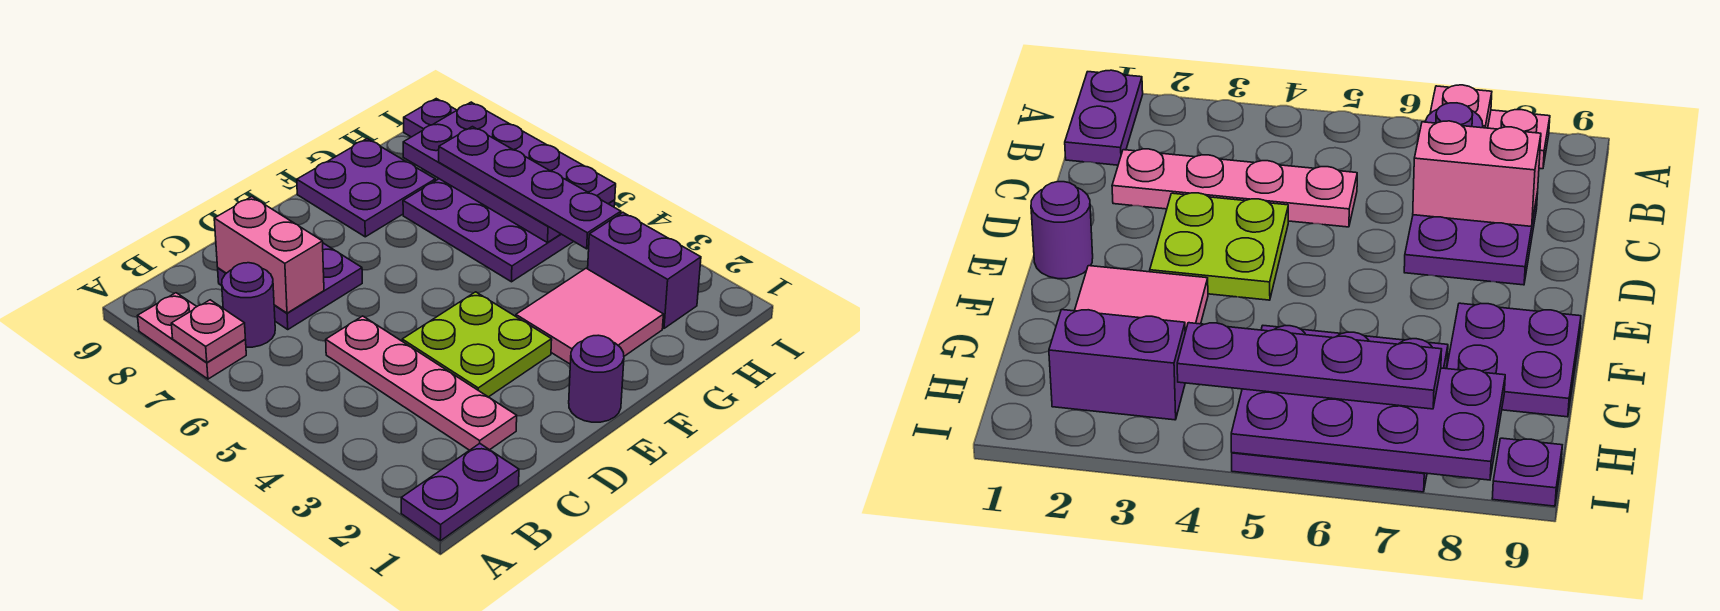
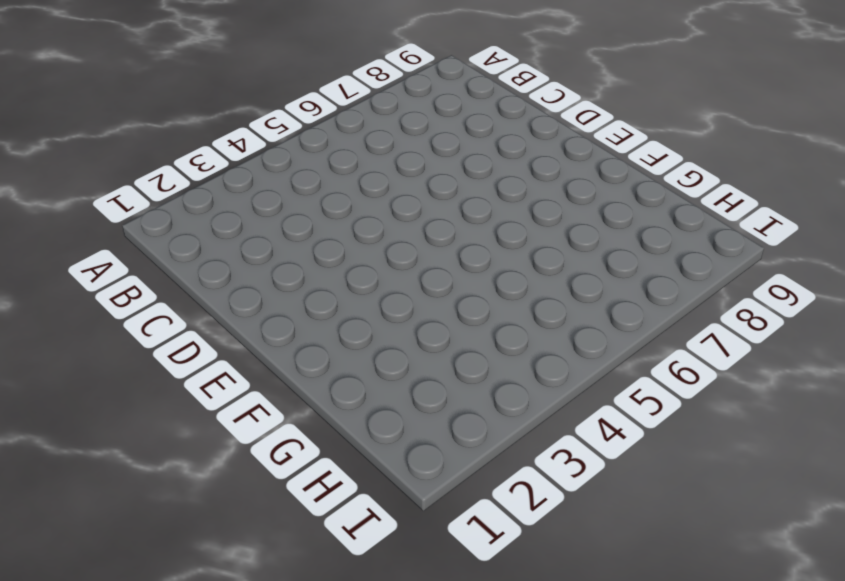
none -> purple 1x2 plate [401,444,519,541]
none -> pink 1x2 plate [138,293,246,379]
none -> purple 1x1 round brick [222,263,275,347]

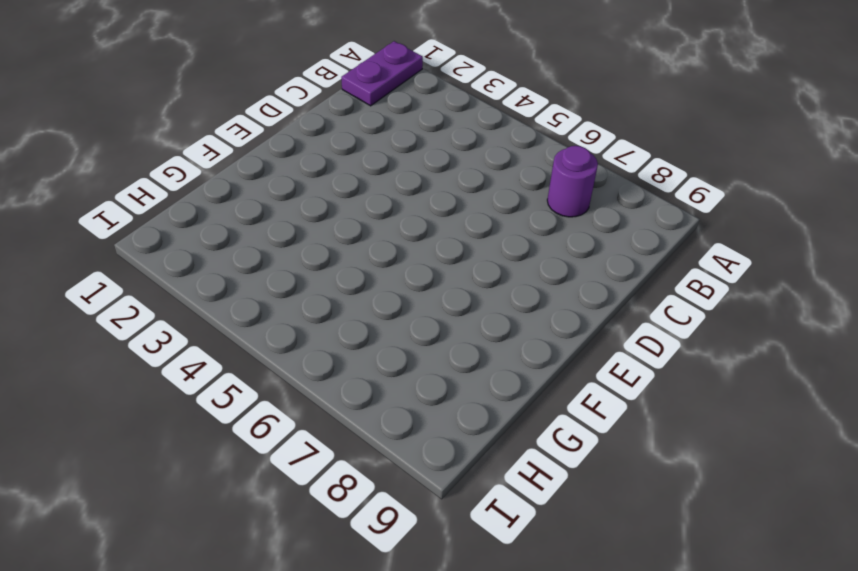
none -> pink 1x2 plate [138,293,246,379]
none -> pink 1x4 plate [326,316,517,450]
none -> purple 2x2 plate [218,243,362,329]

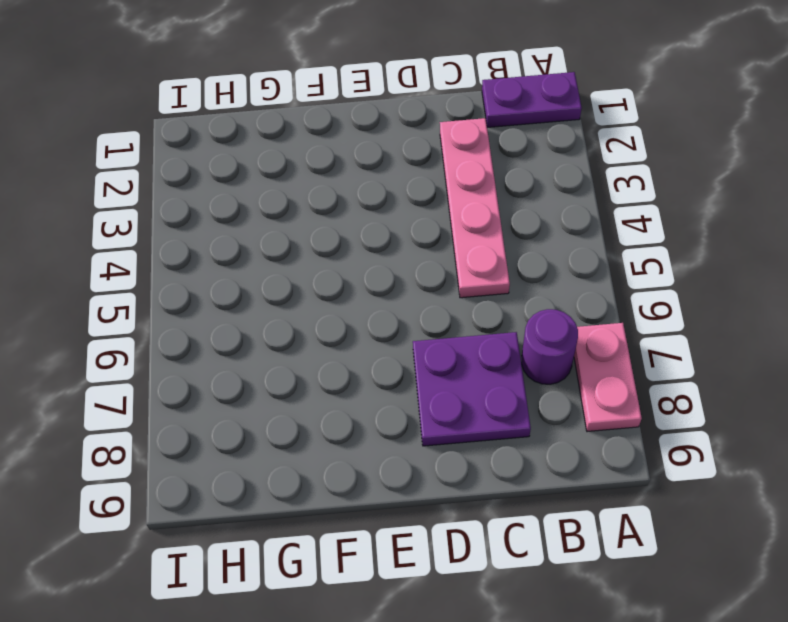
none -> lime 2x2 plate [402,292,552,397]
none -> purple 1x1 round brick [569,335,624,422]
none -> pink 2x2 tile [516,268,664,364]

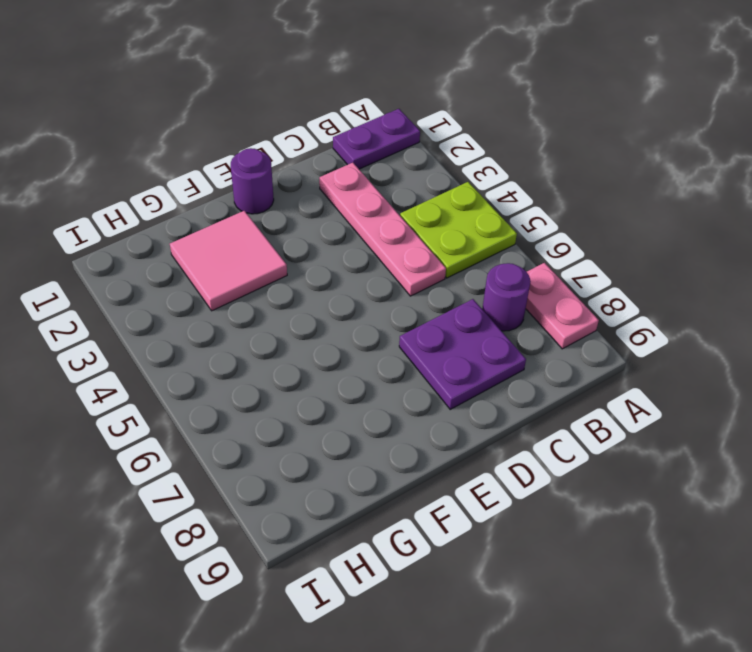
lime 2x2 plate [400,182,517,278] -> lime 2x2 plate moved to [402,292,552,397]
none -> purple 2x2 plate [297,139,435,237]
none -> purple 3x3 plate [403,179,615,282]
none -> purple 1x2 brick [588,212,701,328]

